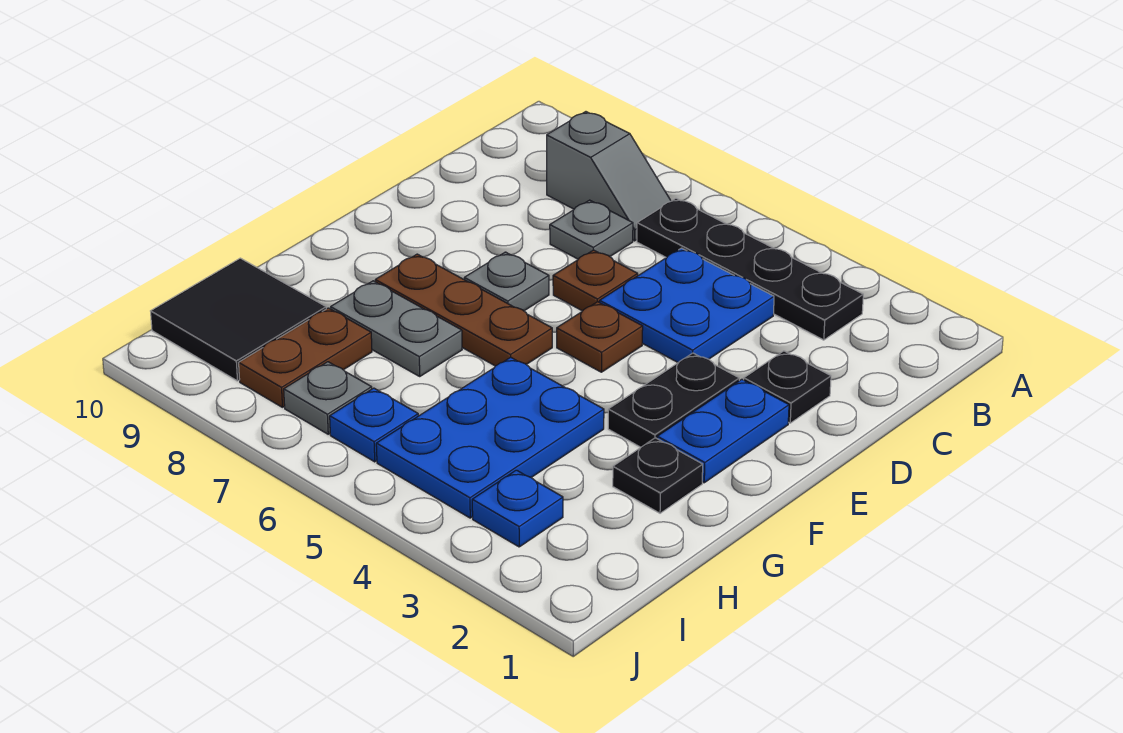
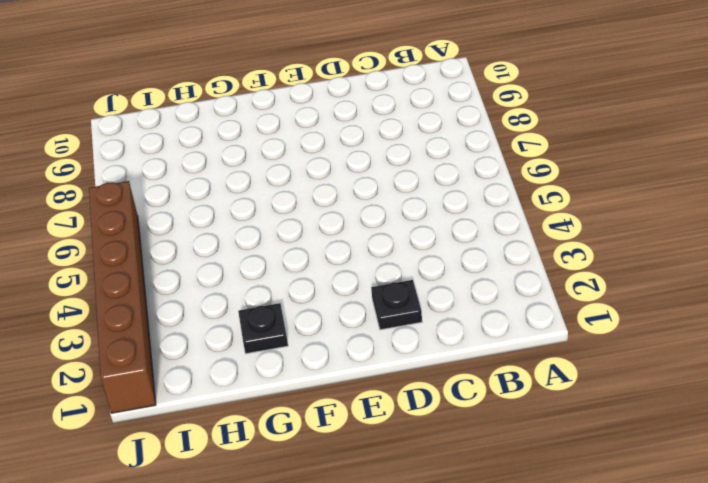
brown 1x6 brick [89,181,156,413] -> none
none -> black 1x4 plate [637,198,863,340]
none -> grey 1x2 slope [547,112,671,241]
none -> blue 2x2 plate [600,248,774,363]

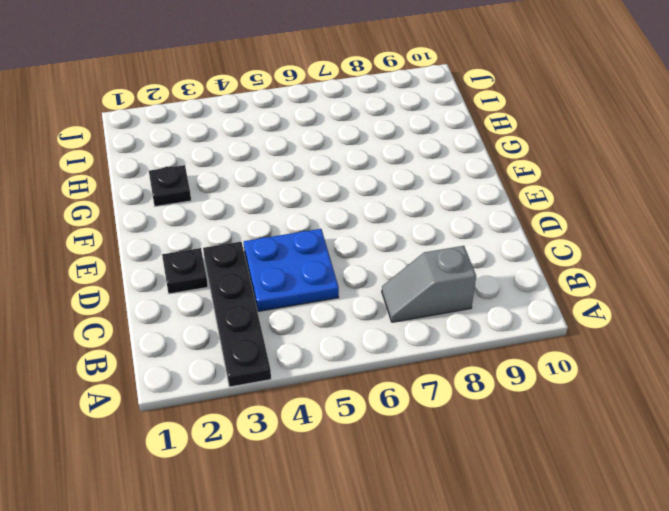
black 1x4 plate [203,242,271,387] -> black 1x4 plate turned to [637,198,863,340]
none -> grey 1x1 plate [550,200,633,259]
none -> brown 1x1 plate [553,250,638,311]
none -> blue 1x2 plate [657,379,789,483]

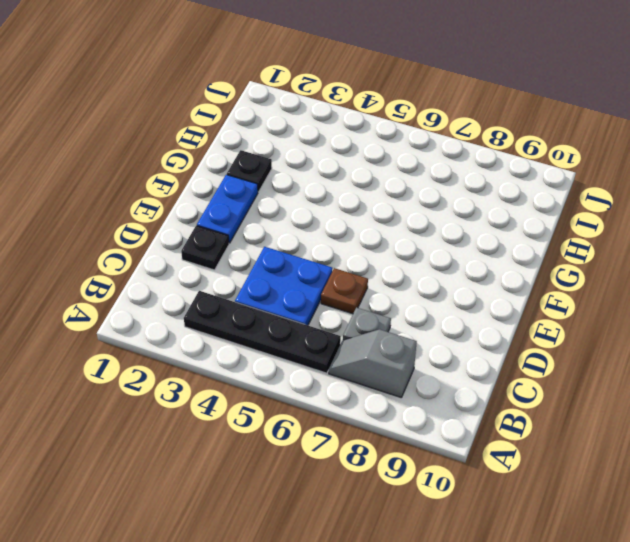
none -> black 1x2 plate [608,353,739,447]
none -> brown 1x1 plate [557,302,643,372]
none -> grey 1x1 plate [464,252,549,311]

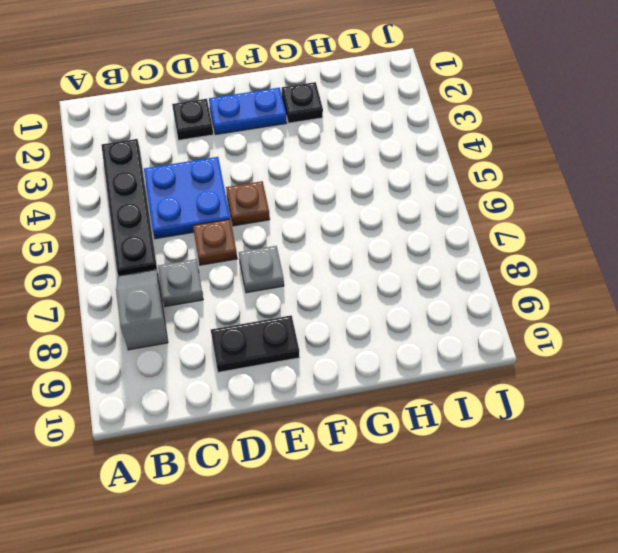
black 1x2 plate [211,315,300,372] -> black 1x2 plate moved to [608,353,739,447]
none -> brown 1x3 plate [375,254,552,366]
none -> blue 2x3 plate [376,357,604,518]
none -> grey 1x2 plate [331,281,462,376]

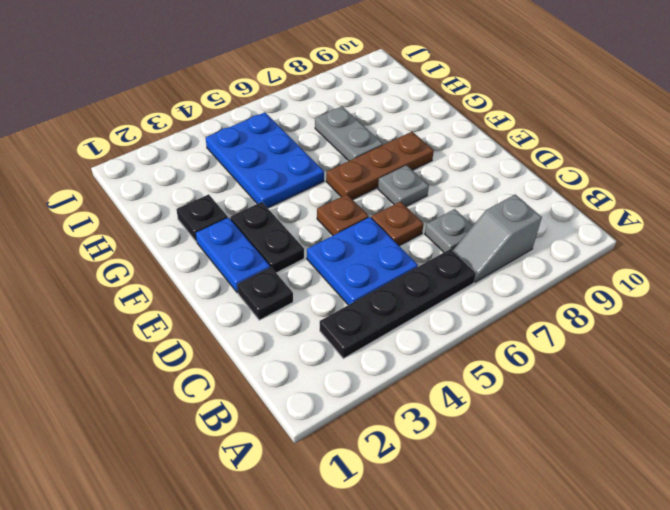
grey 1x2 plate [315,106,383,161] -> grey 1x2 plate turned to [331,281,462,376]
none -> brown 1x2 plate [239,308,372,407]
none -> black 2x2 tile [151,258,326,381]
none -> blue 1x1 plate [472,470,563,547]

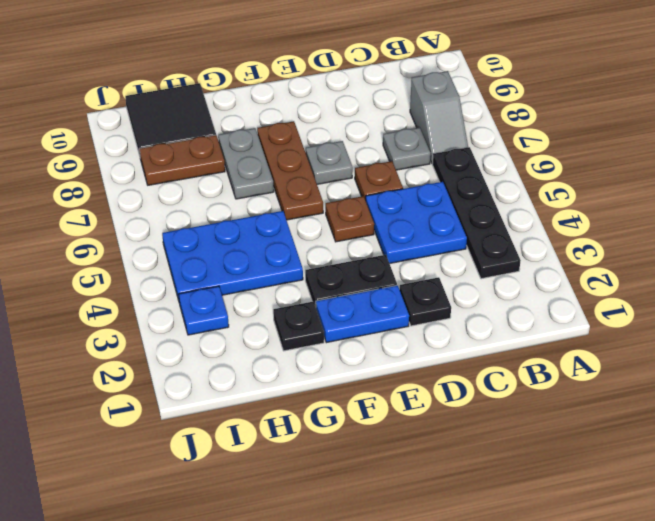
none -> blue 1x1 plate [330,388,418,462]
none -> grey 1x1 plate [284,362,372,434]

